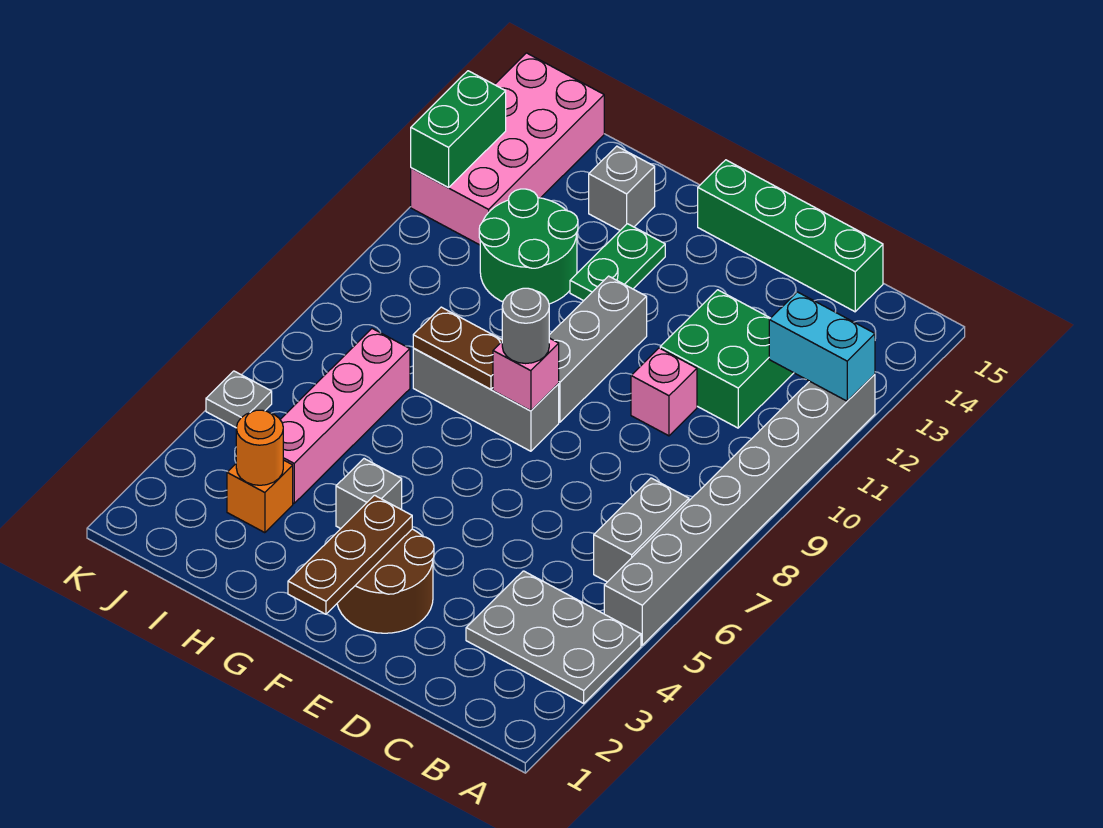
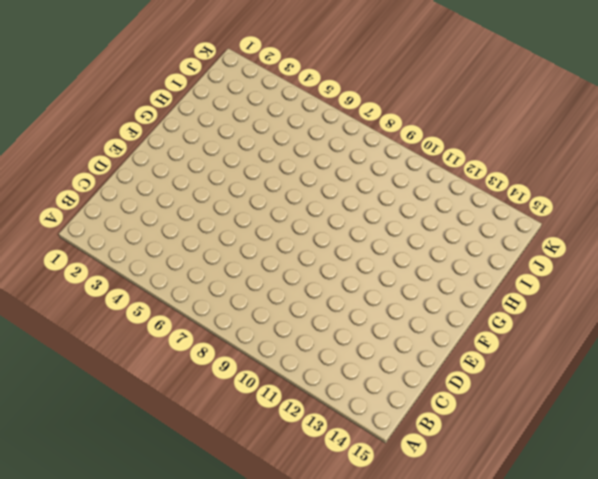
none -> grey 2x3 plate [466,571,641,703]
none -> grey 1x8 brick [604,374,875,645]
none -> grey 1x2 brick [594,478,689,582]

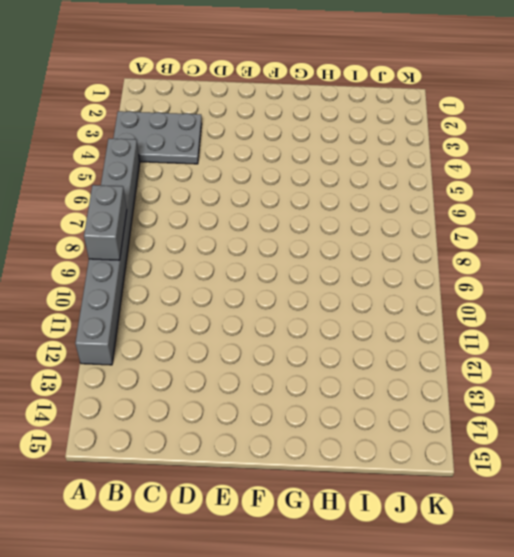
grey 1x2 brick [84,185,127,260] -> grey 1x2 brick moved to [594,478,689,582]
none -> green 2x2 brick [660,290,793,428]
none -> green 1x4 brick [698,160,883,312]
none -> pink 1x1 brick [631,348,697,436]

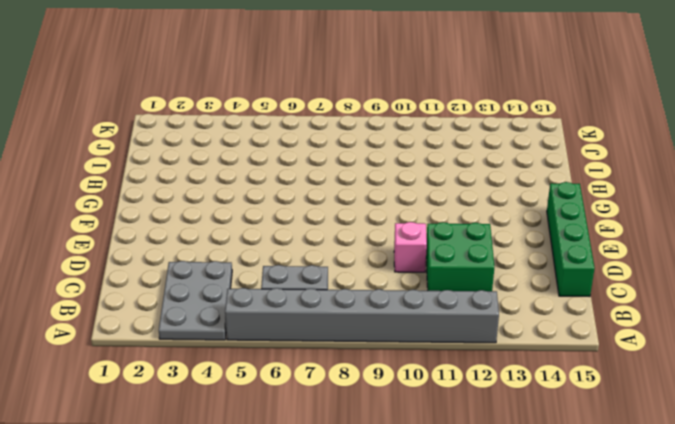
none -> brown 2x2 round brick [337,529,434,633]
none -> grey 1x3 brick [413,348,559,451]
none -> grey 1x3 brick [549,276,647,422]

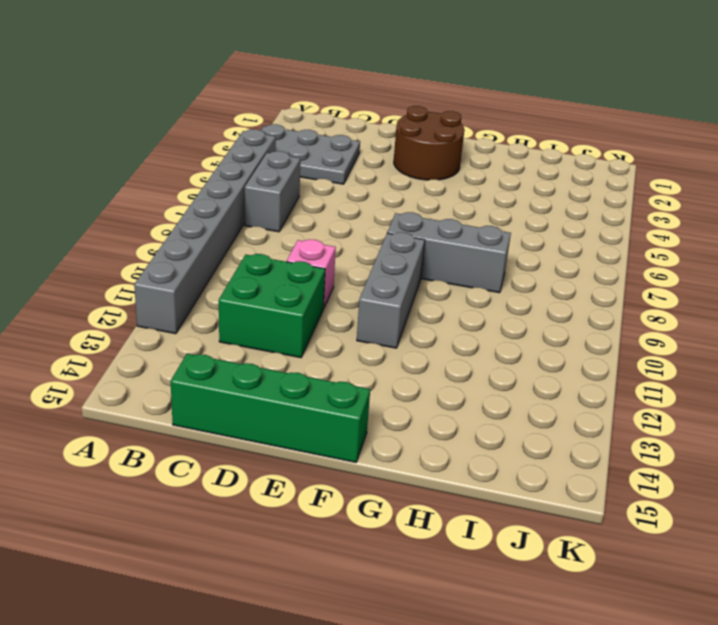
none -> grey 1x1 brick [336,459,402,529]
none -> green 1x2 plate [570,224,665,301]
none -> green 2x2 round brick [479,189,578,304]

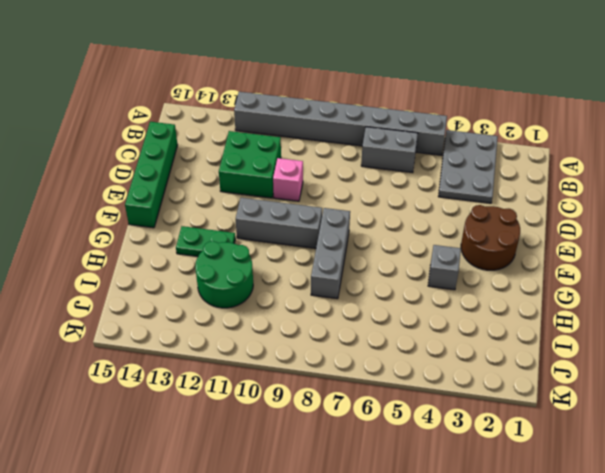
none -> grey 1x1 brick [589,146,655,230]
none -> orange 1x1 brick [227,460,293,533]
none -> pink 1x4 brick [280,329,410,503]

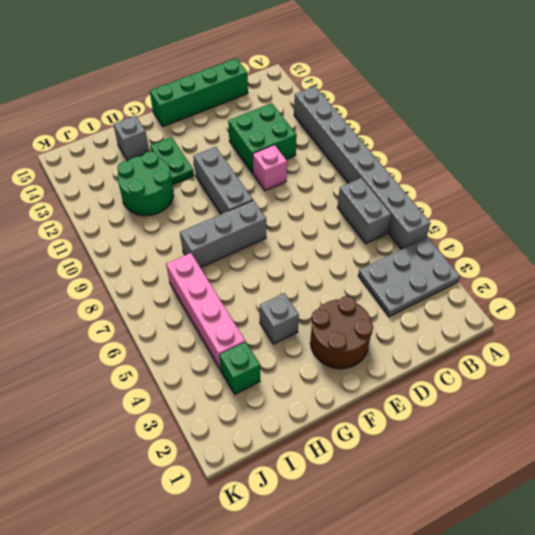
green 1x1 brick [220,342,260,394] -> orange 1x1 brick [227,460,293,533]
none -> pink 2x4 brick [411,53,604,245]
none -> grey 1x1 plate [206,371,272,427]
none -> cyan 1x2 brick [769,292,875,401]

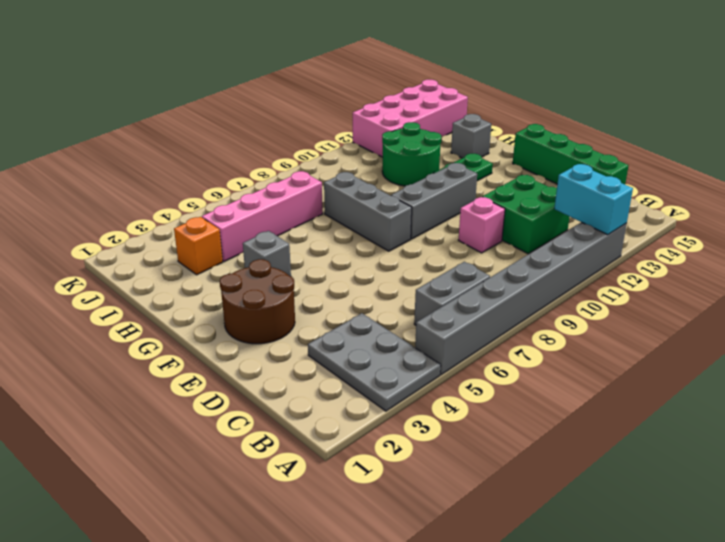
none -> grey 1x1 plate [206,371,272,427]
none -> brown 1x3 plate [288,495,412,614]
none -> pink 1x1 brick [493,338,559,411]

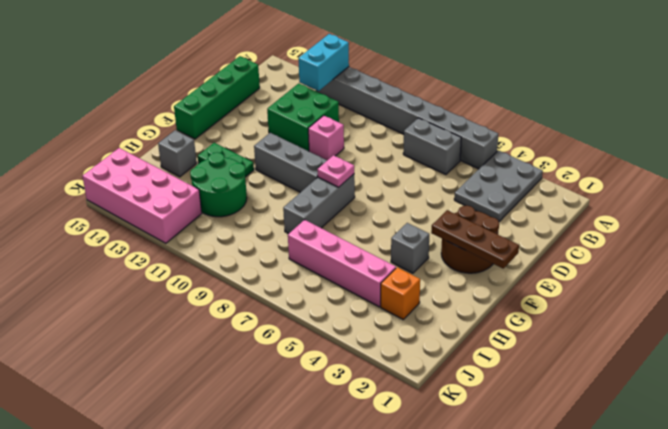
pink 1x1 plate [317,155,354,187] -> pink 1x1 brick [493,338,559,411]
none -> grey 1x1 plate [206,371,272,427]
none -> brown 1x2 plate [413,307,502,389]
none -> orange 1x1 round brick [236,410,283,485]

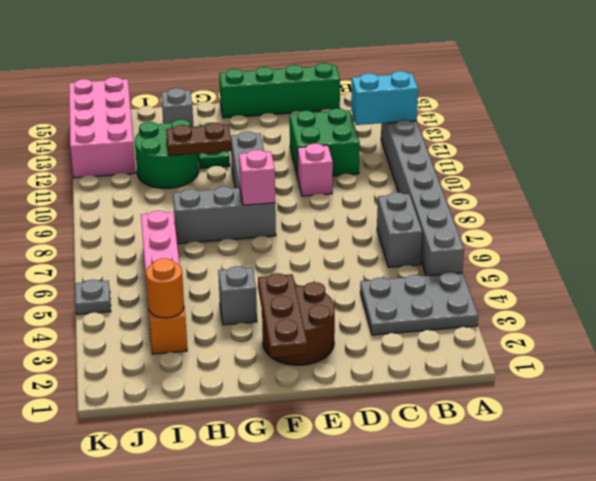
brown 1x2 plate [166,123,232,156] -> brown 1x2 plate moved to [413,307,502,389]
none -> green 1x2 brick [411,71,506,187]
none -> grey 1x1 round brick [502,288,549,364]

